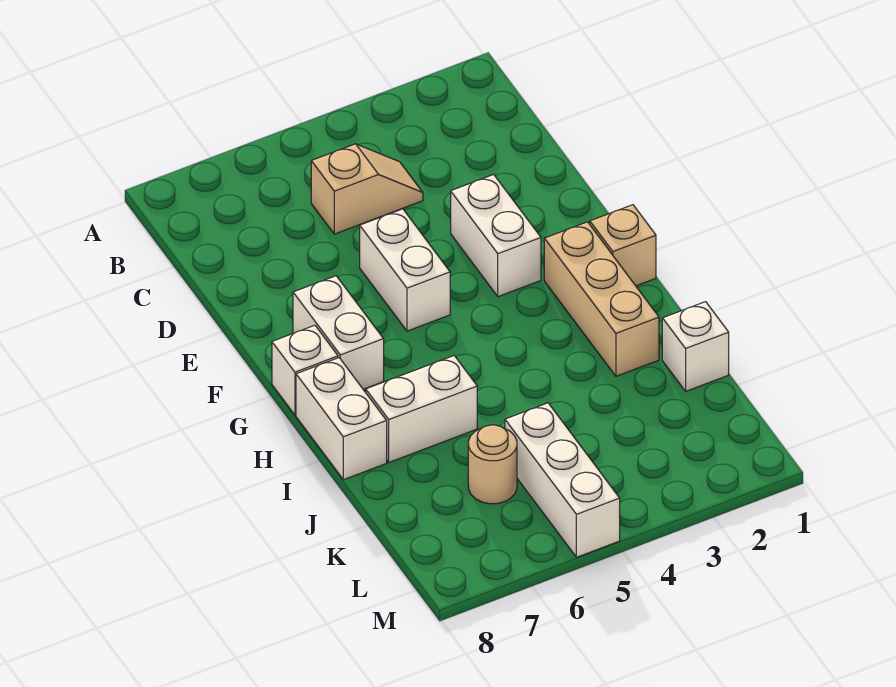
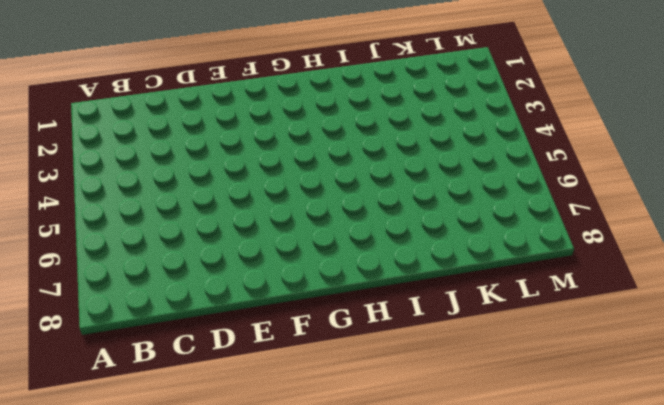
none -> tan 1x2 slope [311,144,423,234]
none -> white 1x2 brick [451,174,541,297]
none -> white 1x2 brick [360,209,450,331]

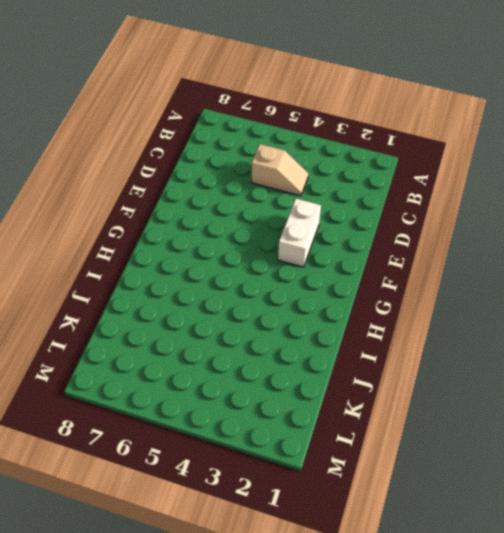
none -> white 1x2 brick [360,209,450,331]
none -> white 1x2 brick [293,276,384,389]
none -> tan 1x1 brick [590,205,656,286]

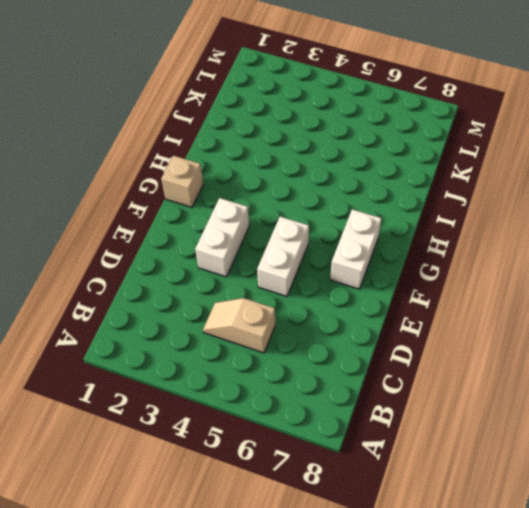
none -> tan 1x3 brick [544,222,659,376]
none -> white 1x1 brick [272,325,338,415]
none -> white 1x2 brick [296,358,387,480]

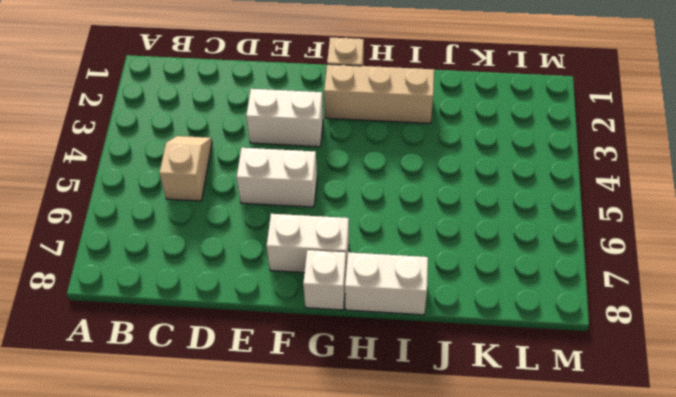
none -> white 1x2 brick [366,356,477,462]
none -> white 1x1 brick [662,302,729,391]
none -> white 1x3 brick [505,403,620,557]

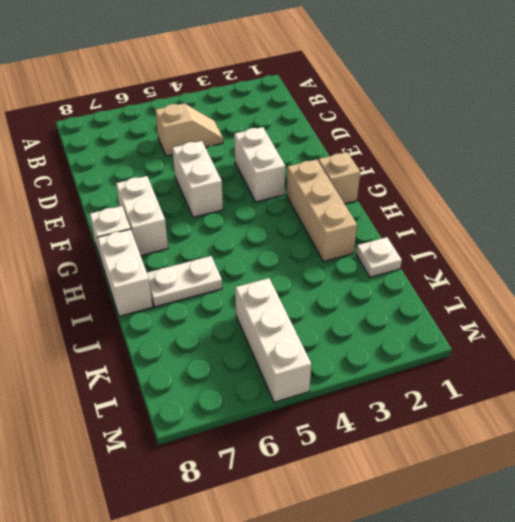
white 1x2 plate [147,256,222,307] -> white 1x2 brick [366,356,477,462]
white 1x1 plate [356,237,402,277] -> white 1x1 brick [662,302,729,391]
none -> tan 1x1 round brick [468,425,517,504]

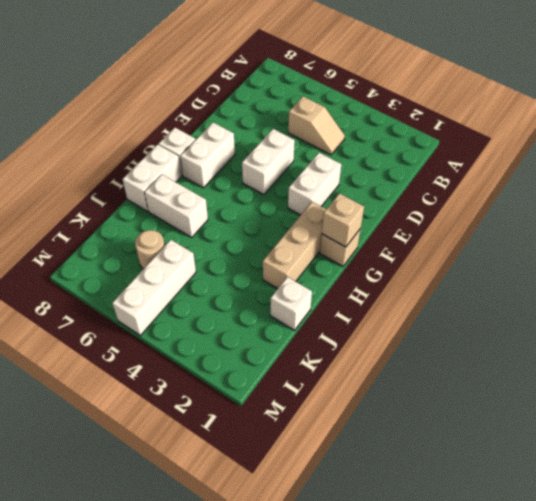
tan 1x1 brick [322,193,364,247] -> none

